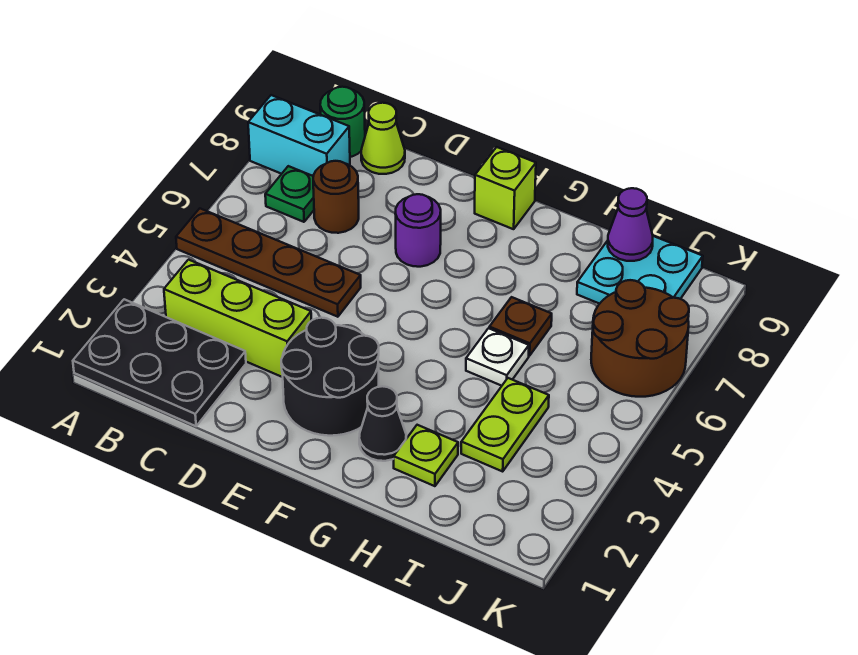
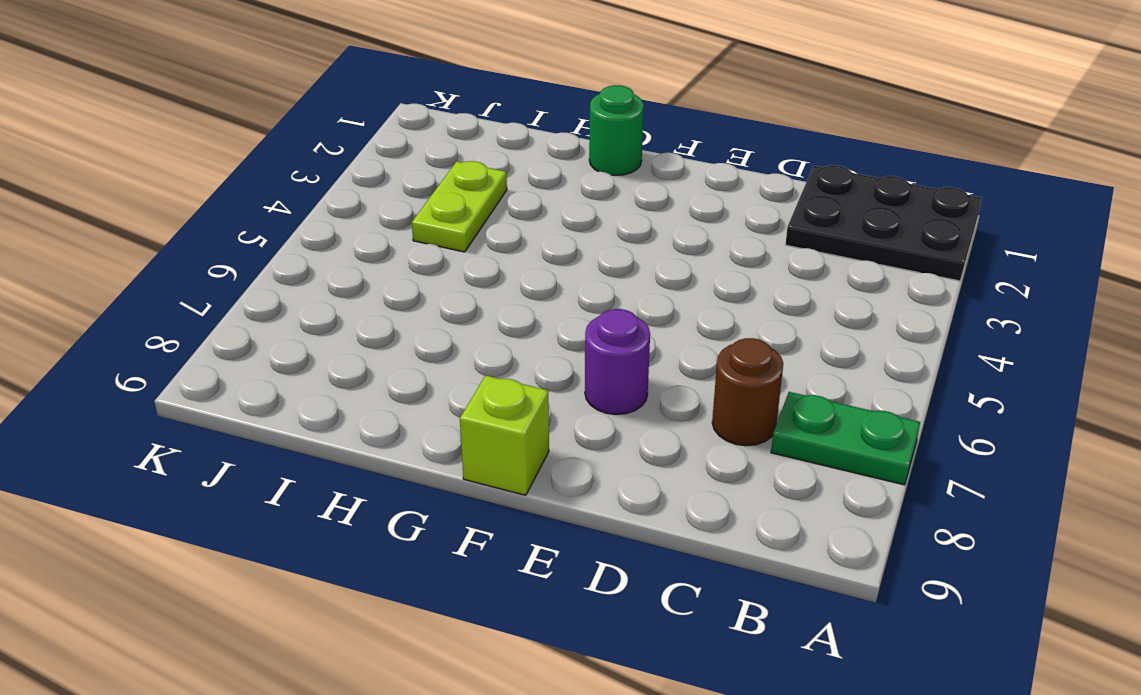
green 1x2 plate [771,392,920,485] -> green 1x1 plate [265,166,314,222]
green 1x1 round brick [589,85,644,176] -> green 1x1 round brick moved to [320,87,365,157]
none -> brown 1x4 plate [176,208,361,317]
none -> cyan 1x2 brick [248,95,350,176]
none -> lime 1x3 brick [164,260,311,377]

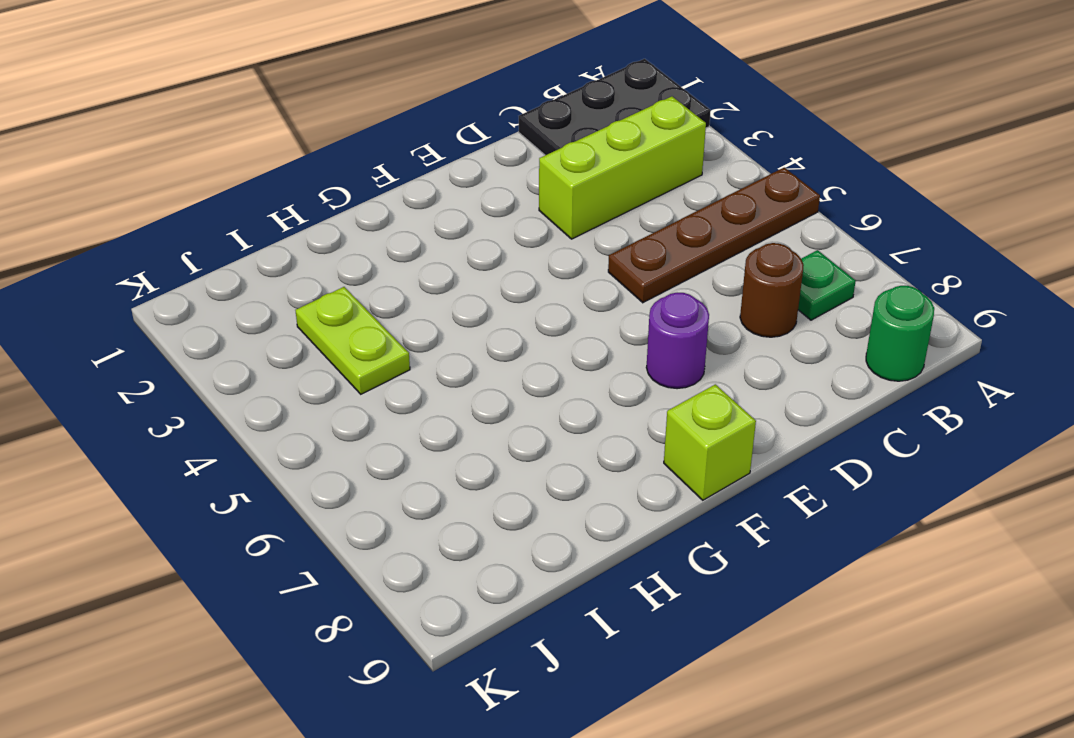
none -> cyan 1x2 brick [248,95,350,176]
none -> lime 1x1 cone [361,103,405,174]
none -> black 2x2 round brick [281,318,379,436]

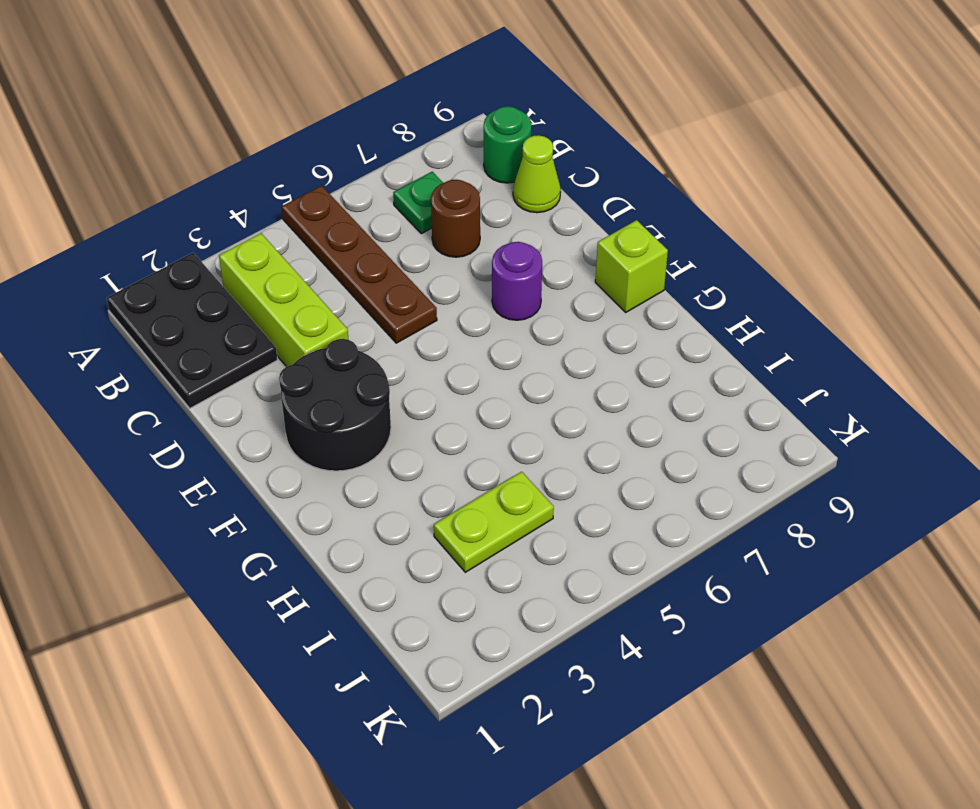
none -> cyan 1x2 brick [248,95,350,176]
none -> black 1x1 cone [359,386,406,461]
none -> lime 1x1 plate [394,425,458,486]

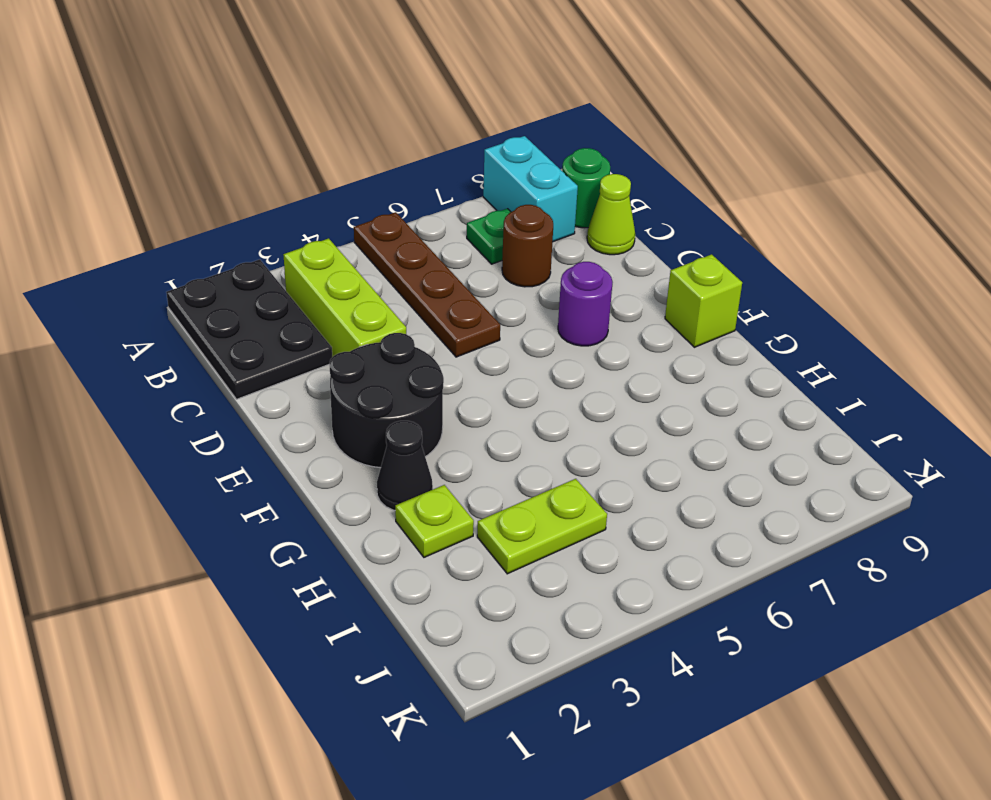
none -> white 1x1 plate [466,328,529,386]
none -> brown 1x1 plate [489,297,552,356]
none -> cyan 2x2 plate [577,236,703,304]

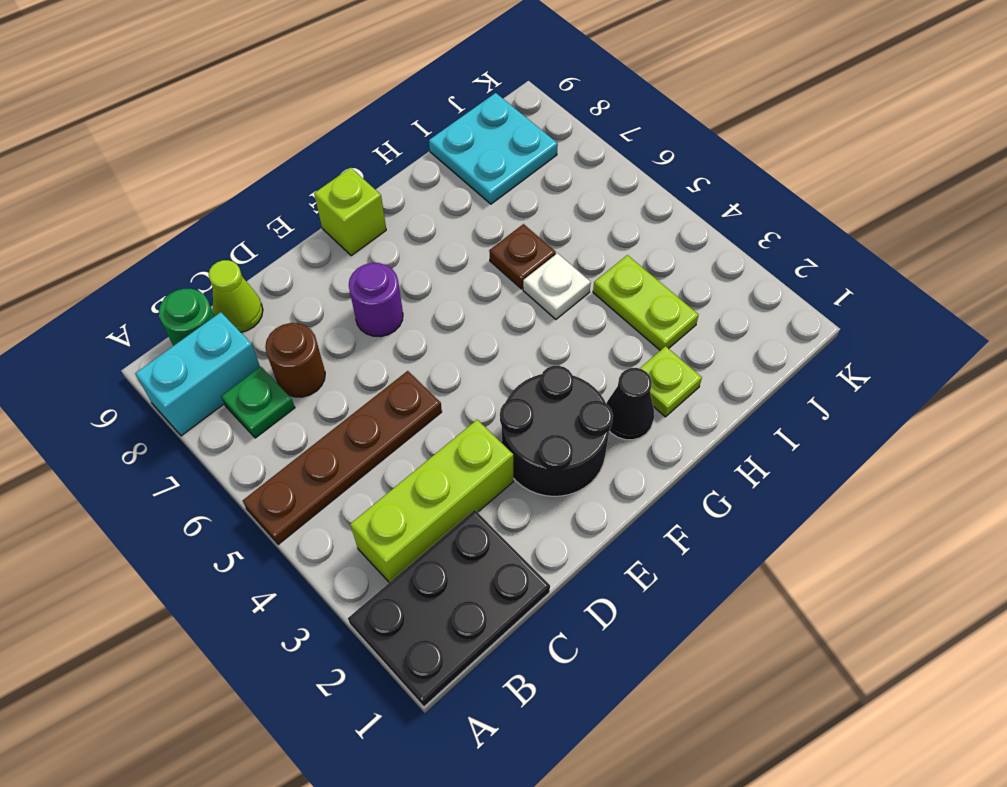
none -> brown 2x2 round brick [591,280,689,397]
none -> purple 1x1 cone [608,188,653,261]

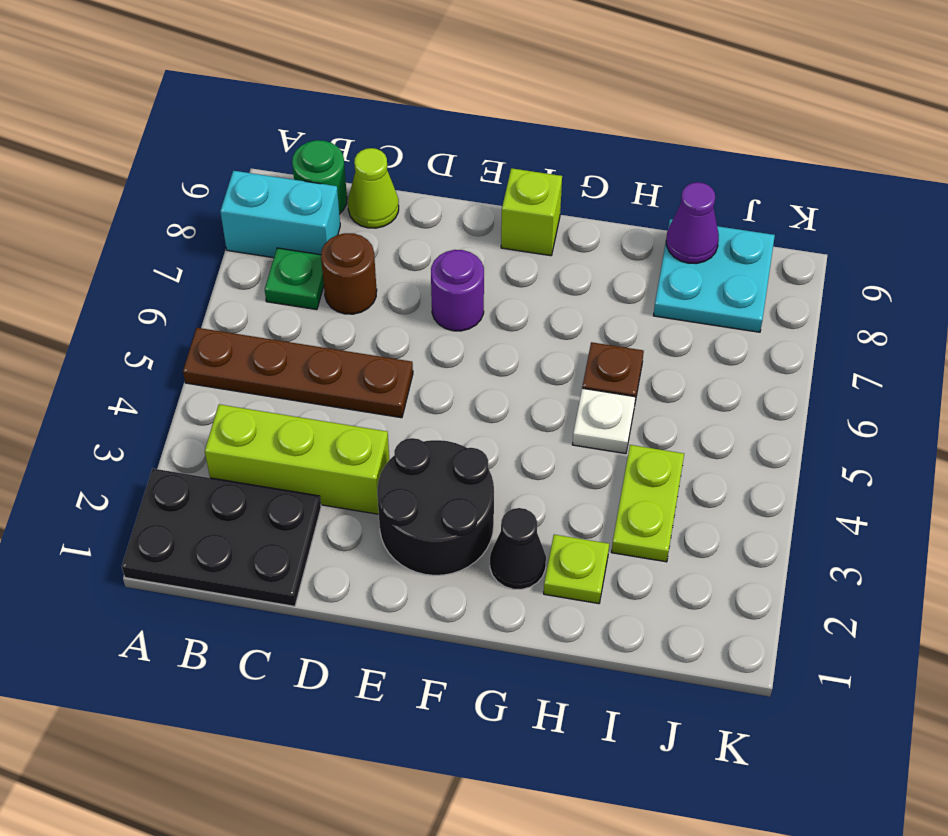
none -> brown 2x2 round brick [591,280,689,397]

